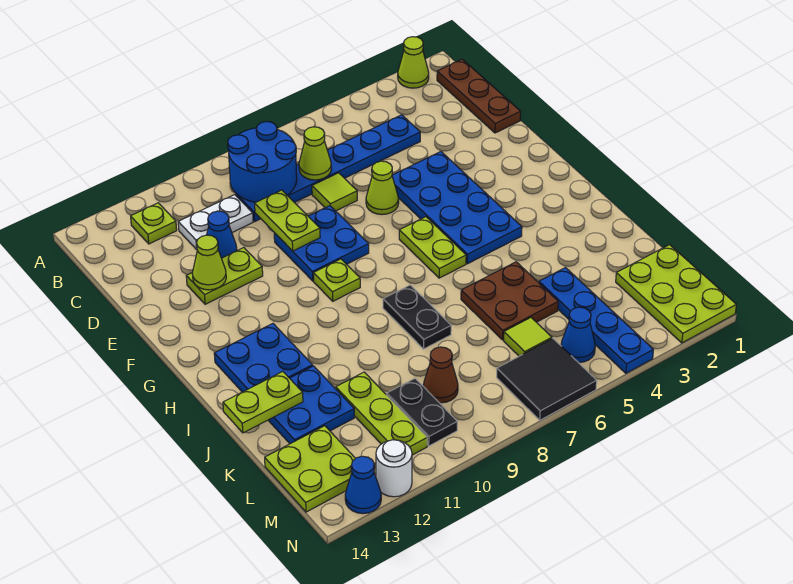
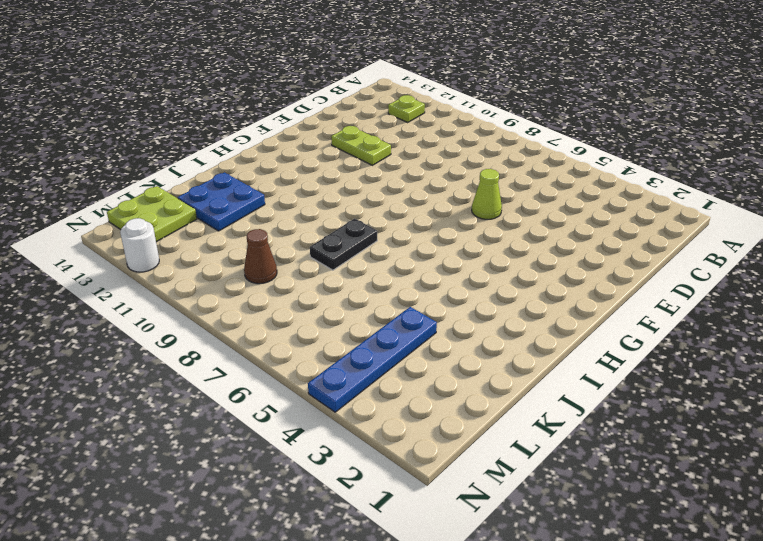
none -> lime 1x1 cone [398,37,429,88]
none -> brown 1x3 plate [437,59,521,133]
none -> blue 1x6 plate [236,115,420,221]
none -> white 1x2 plate [178,195,253,249]

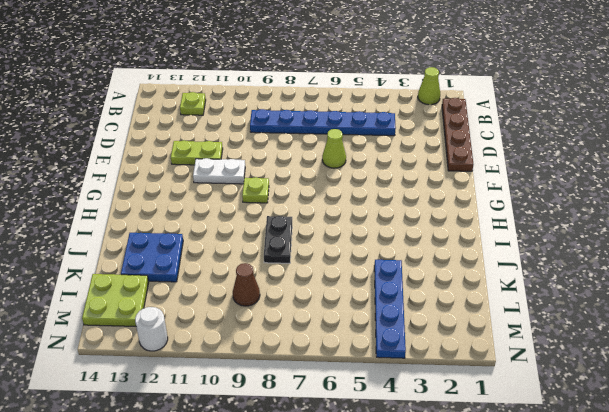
brown 1x4 plate [442,98,473,171] -> brown 1x3 plate [437,59,521,133]
white 1x2 plate [193,158,245,184] -> white 1x2 plate moved to [178,195,253,249]
none -> lime 1x1 tile [312,173,357,211]
none -> blue 1x1 cone [207,211,237,258]
none -> blue 2x4 plate [392,152,522,264]
none -> blue 2x2 plate [274,206,369,281]

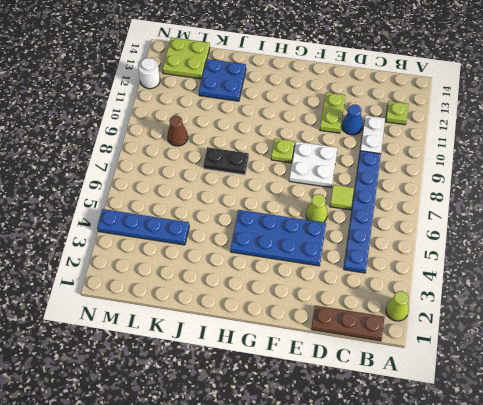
white 2x2 plate [289,142,338,188] -> blue 2x2 plate [274,206,369,281]
none -> lime 1x2 plate [399,217,466,278]
none -> blue 2x2 plate [214,324,313,392]
none -> brown 2x2 plate [461,262,558,340]
none -> lime 1x3 plate [336,372,427,455]

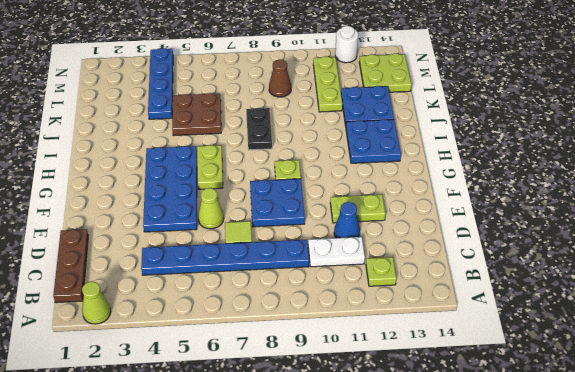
none -> lime 2x3 plate [616,245,736,343]
none -> lime 1x1 tile [504,318,552,356]
none -> black 1x2 plate [387,379,457,446]
none -> blue 1x1 cone [561,307,595,363]

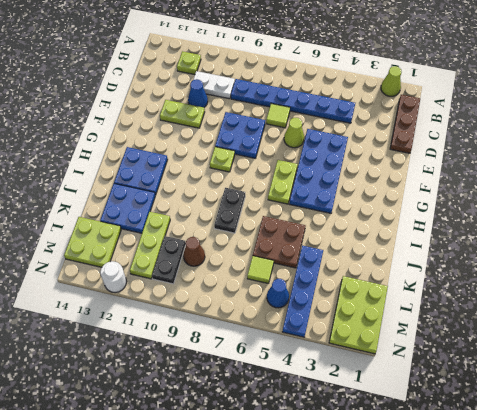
none -> black 2x2 tile [497,339,597,420]
none -> blue 1x1 cone [345,456,381,514]
none -> blue 2x2 round brick [228,122,297,202]
none -> lime 1x1 cone [299,127,331,180]

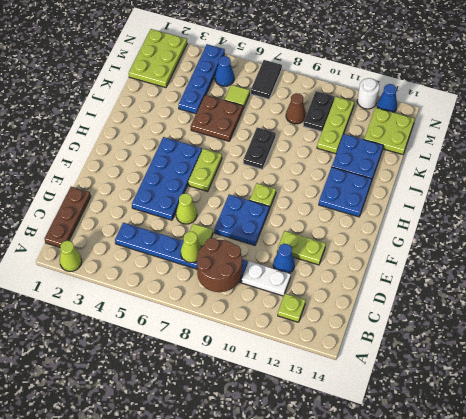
brown 2x2 round brick [197,238,242,292] -> blue 2x2 round brick [228,122,297,202]
black 1x2 tile [251,60,282,99] -> black 2x2 tile [497,339,597,420]
none -> lime 1x2 plate [255,190,320,251]
none -> lime 1x1 cone [192,235,226,290]
none -> lime 1x2 plate [223,372,303,433]

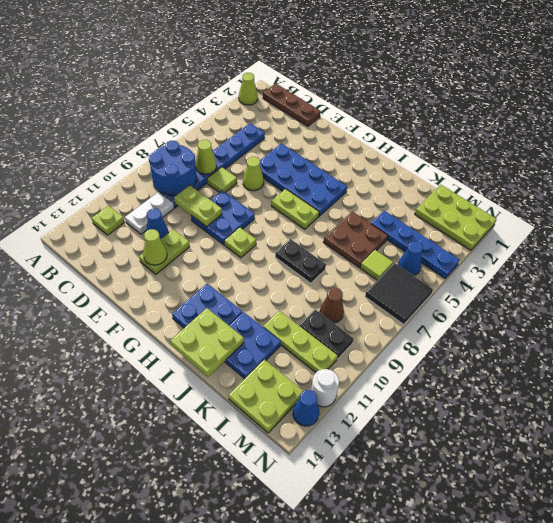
lime 2x2 plate [170,308,244,377] -> lime 1x2 plate [223,372,303,433]

